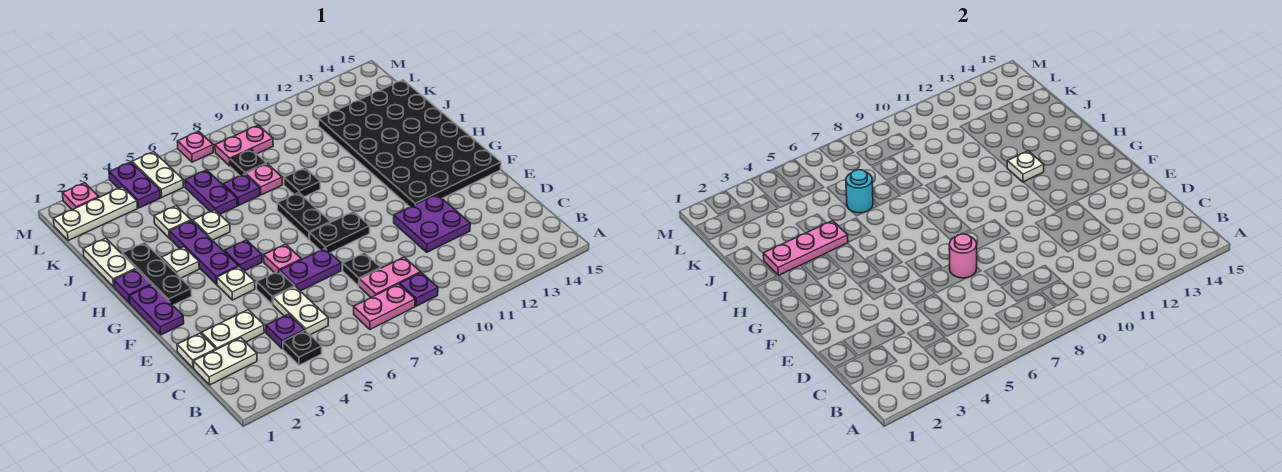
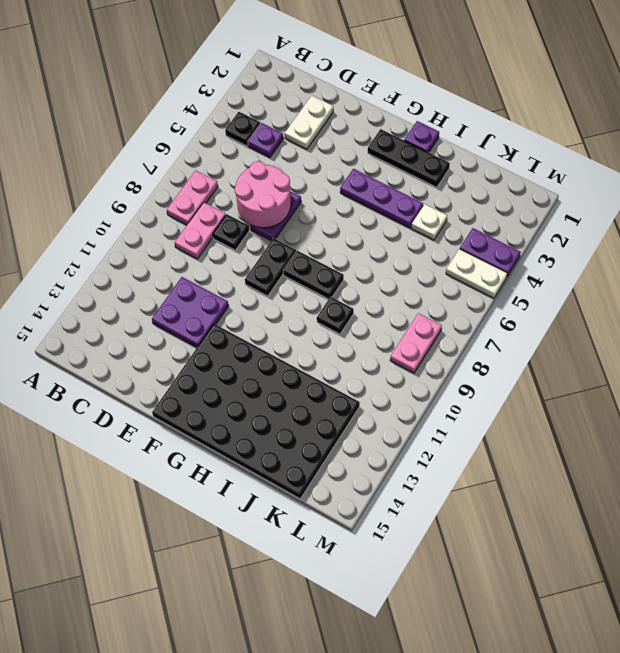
pink 2x2 round brick [235,161,291,228] -> pink 1x1 round brick [949,234,977,278]
none -> purple 1x1 plate [400,273,438,306]
none -> white 1x2 plate [194,338,257,385]
none -> white 1x2 plate [273,286,328,335]
none -> white 1x1 plate [177,333,216,368]

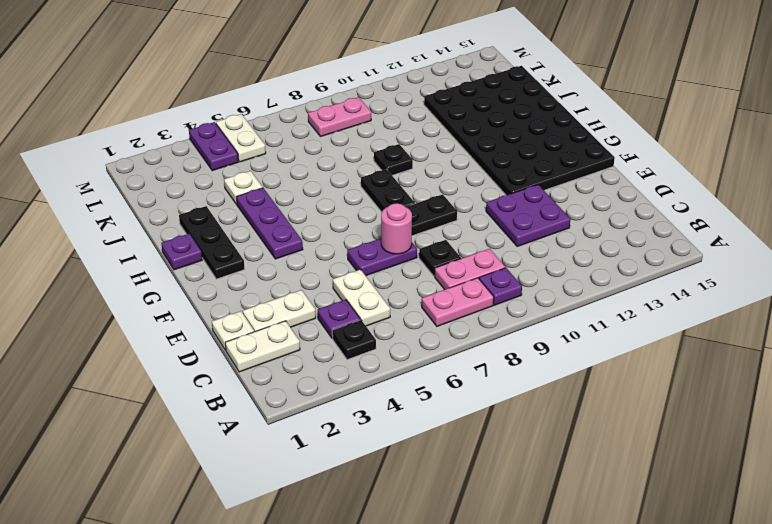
none -> black 1x1 plate [257,271,295,305]
none -> purple 1x2 plate [129,285,184,335]
none -> white 1x1 plate [217,267,255,300]
none -> pink 1x1 plate [264,244,301,273]

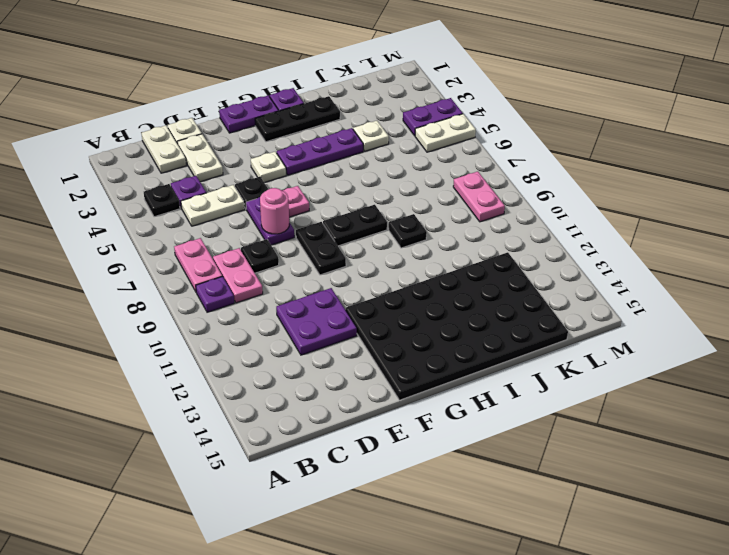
none -> purple 1x1 plate [224,240,262,271]
none -> white 1x1 plate [162,247,199,278]
none -> white 1x2 plate [83,238,136,287]
none -> white 1x1 plate [193,210,230,240]

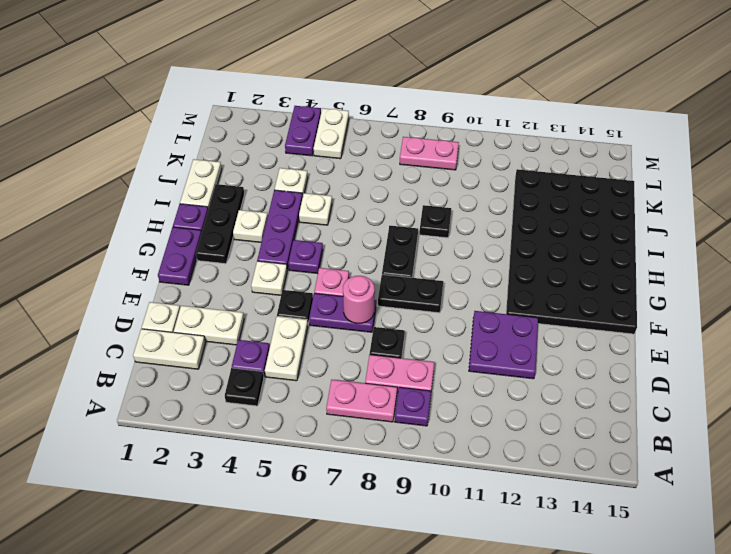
none -> purple 1x2 plate [185,170,237,214]
none -> purple 1x1 plate [223,174,260,206]
none -> pink 1x1 plate [246,164,282,195]
none -> black 1x1 plate [230,149,266,176]

